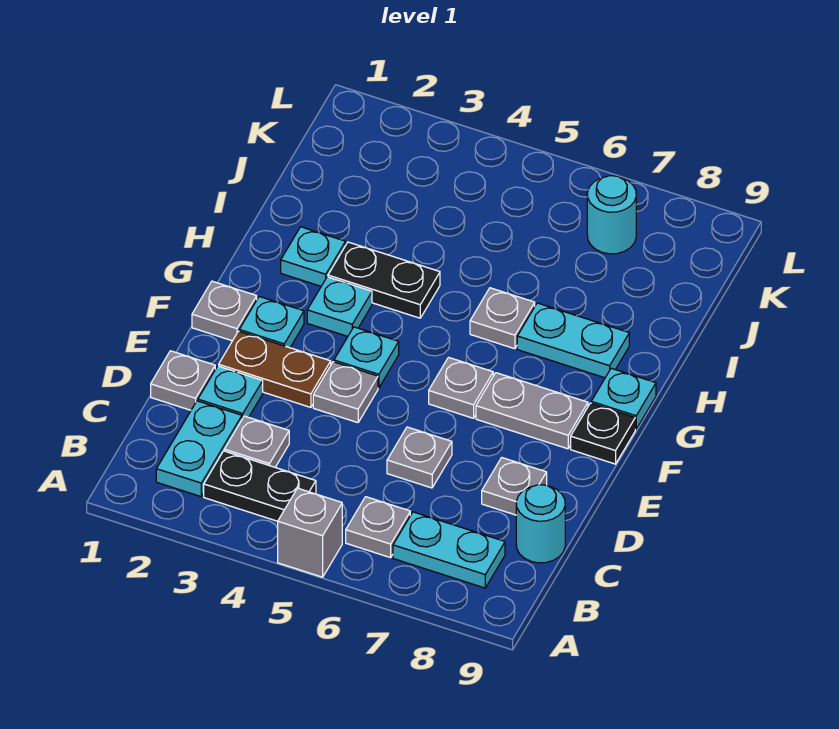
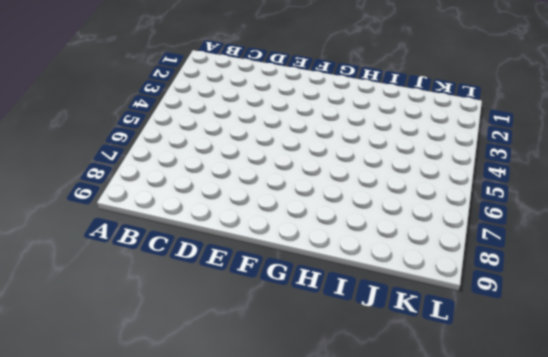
none -> grey 1x1 brick [278,488,342,577]
none -> cyan 1x2 plate [156,401,242,497]
none -> black 1x2 plate [204,451,316,521]

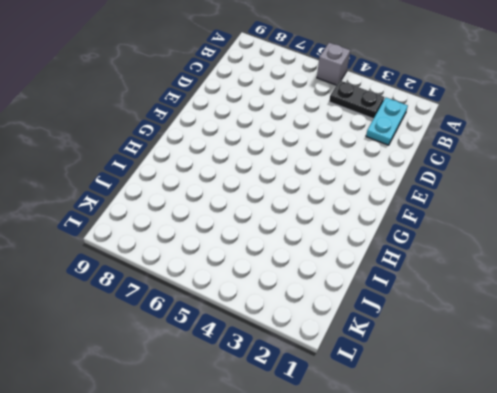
none -> grey 1x1 plate [346,497,410,558]
none -> cyan 1x2 plate [393,512,505,588]
none -> grey 1x1 plate [224,416,289,467]

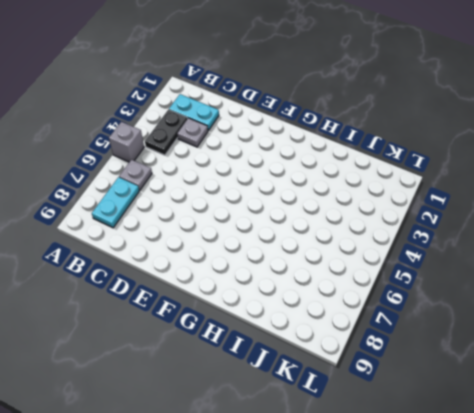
none -> cyan 1x1 round brick [516,485,565,563]
none -> grey 1x1 plate [151,351,215,410]
none -> cyan 1x1 plate [198,366,263,419]

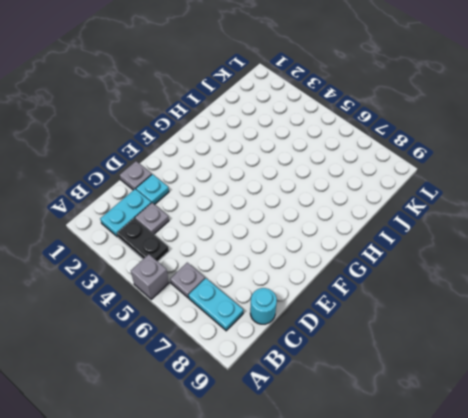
none -> grey 1x1 plate [387,427,452,488]
none -> grey 1x1 plate [482,458,547,515]
none -> brown 1x2 plate [219,331,331,407]

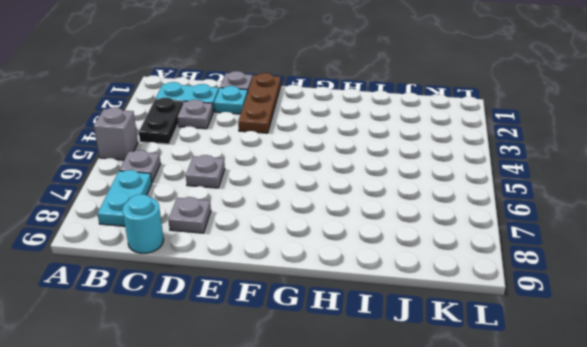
brown 1x3 plate [238,73,281,133] -> brown 1x2 plate [219,331,331,407]
none -> grey 1x1 plate [313,362,378,423]
none -> grey 1x1 plate [192,281,257,341]
none -> cyan 1x1 plate [239,296,304,348]

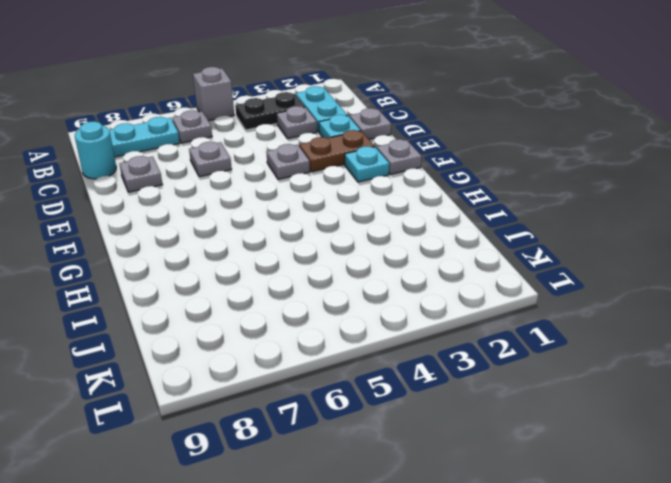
none -> cyan 1x1 plate [334,327,399,388]
none -> grey 1x1 plate [429,357,493,418]
none -> grey 1x2 plate [476,373,588,449]

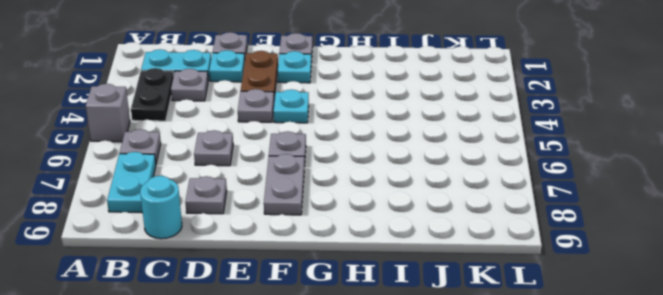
none -> black 1x1 plate [571,403,635,464]
none -> cyan 1x1 plate [307,277,372,336]
none -> cyan 1x1 plate [591,368,656,429]

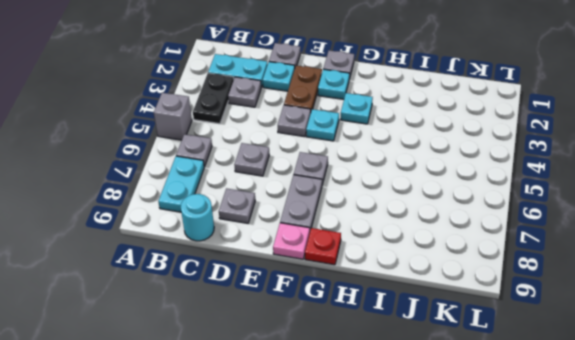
pink 1x1 plate [273,223,310,259] -> black 1x1 plate [571,403,635,464]
red 1x1 plate [305,228,341,265] -> cyan 1x1 plate [591,368,656,429]
none -> cyan 1x1 plate [281,227,345,286]
none -> black 1x2 plate [328,242,440,318]
none -> grey 1x1 plate [470,288,535,349]

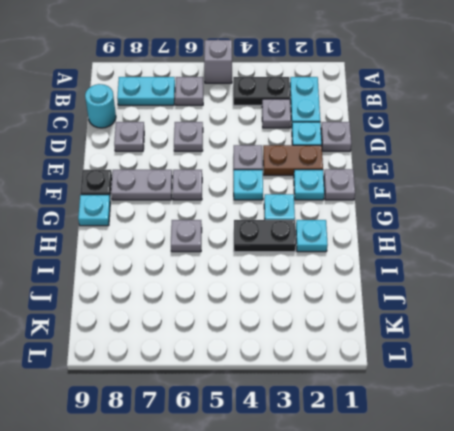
none -> cyan 1x2 plate [517,303,629,378]
none -> cyan 1x1 round brick [587,176,636,254]

